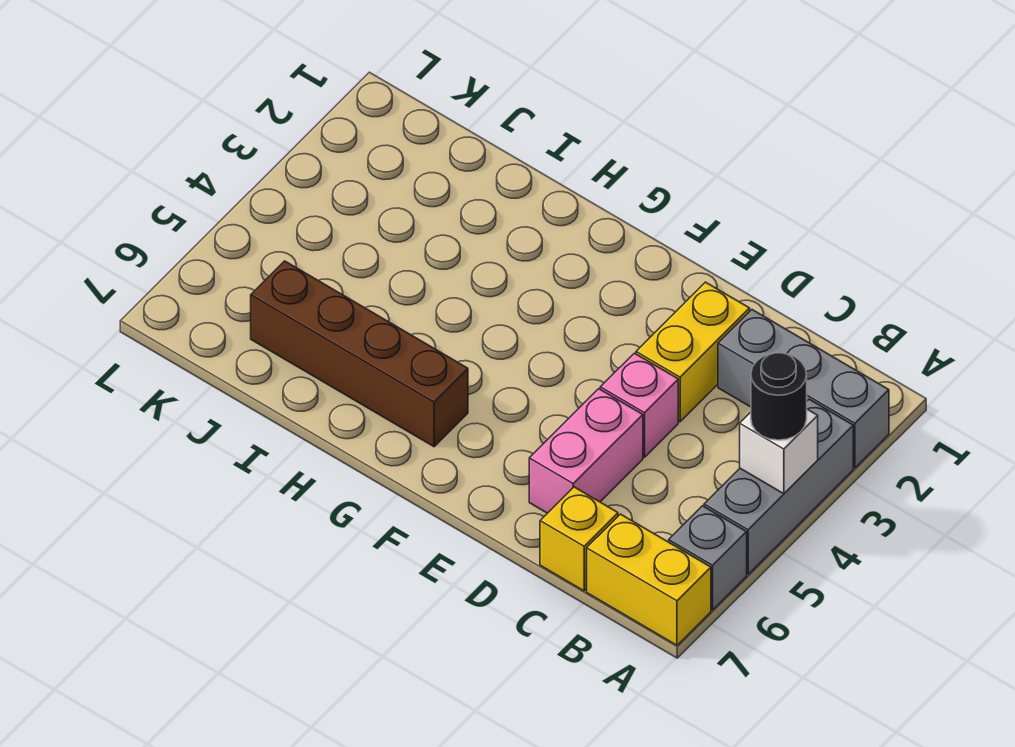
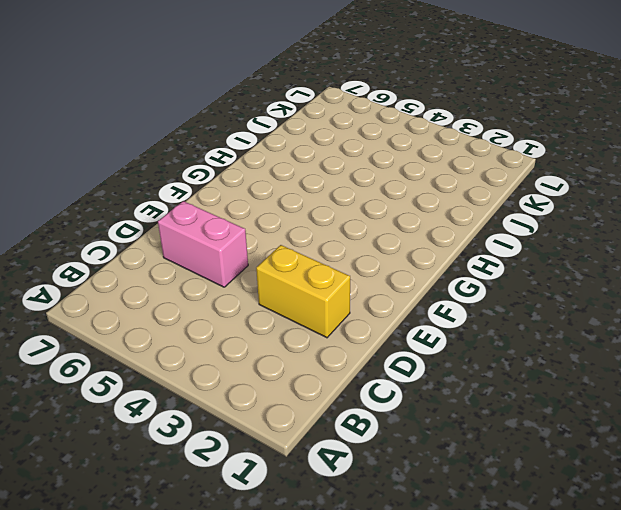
none -> grey 1x3 brick [718,310,889,468]
none -> grey 1x3 brick [704,399,853,574]

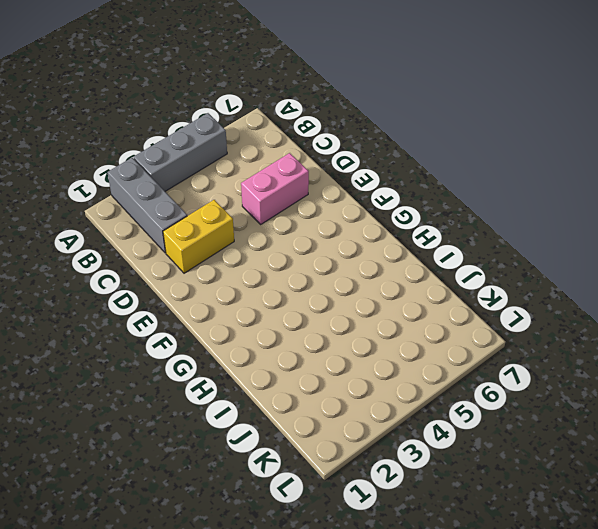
none -> grey 1x1 brick [669,506,747,610]
none -> yellow 1x2 brick [587,514,711,645]

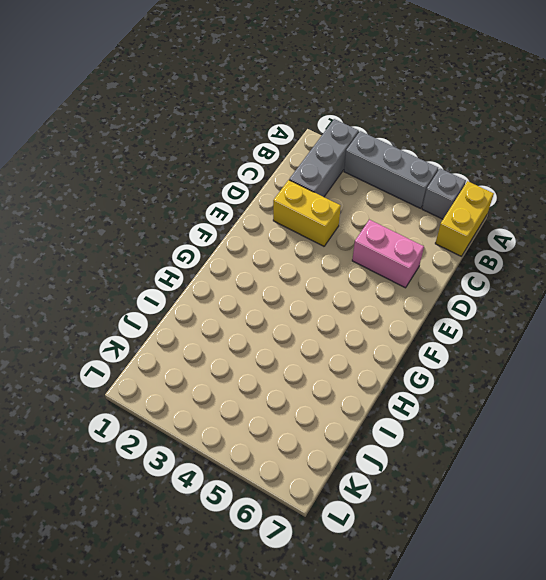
none -> yellow 1x1 brick [540,487,618,591]
none -> pink 1x1 brick [600,353,678,457]

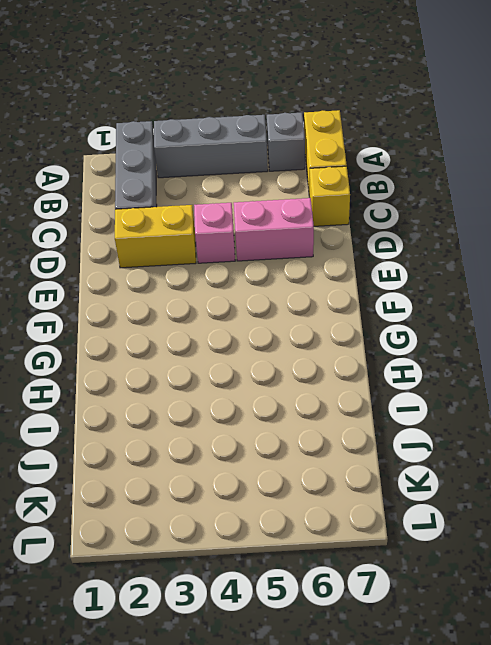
none -> brown 1x4 brick [251,261,468,447]
none -> white 1x1 brick [740,409,818,494]

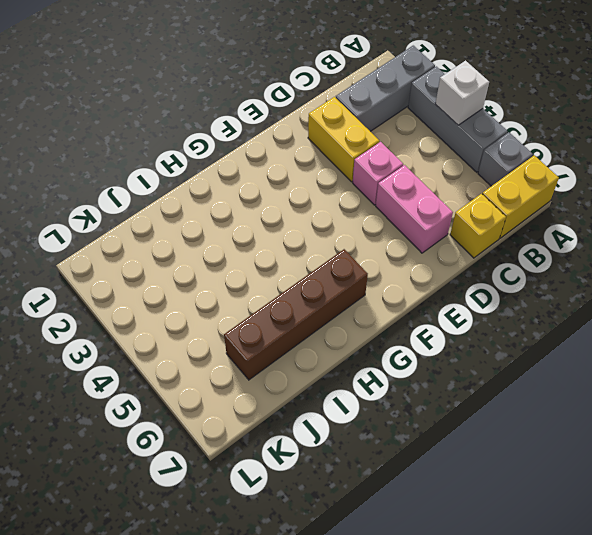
none -> black 1x1 round brick [751,353,807,440]

